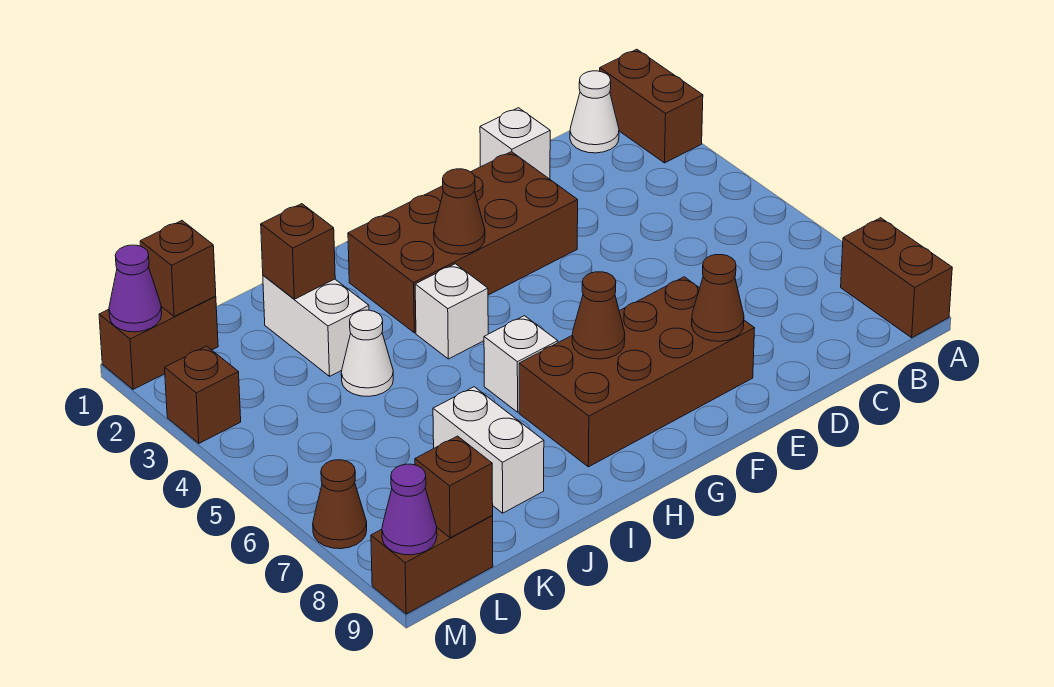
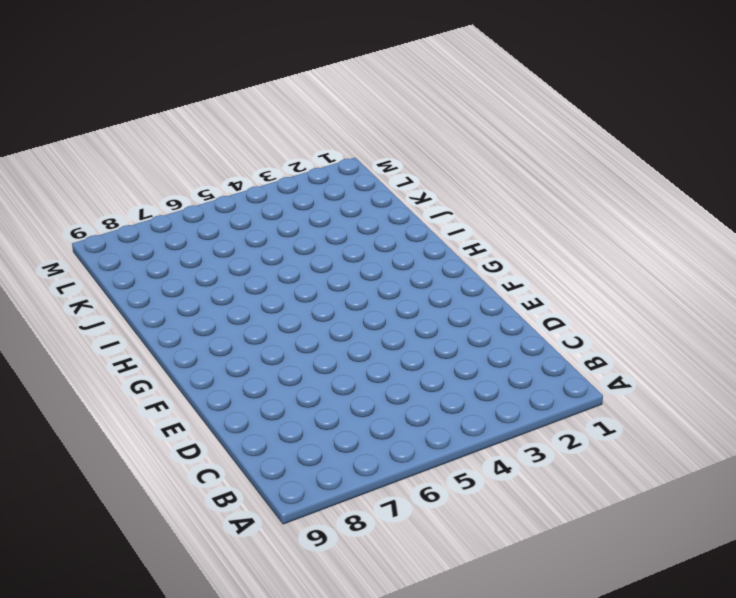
none -> brown 1x2 brick [600,49,703,163]
none -> brown 1x2 brick [841,218,952,338]
none -> white 1x1 cone [570,71,619,153]

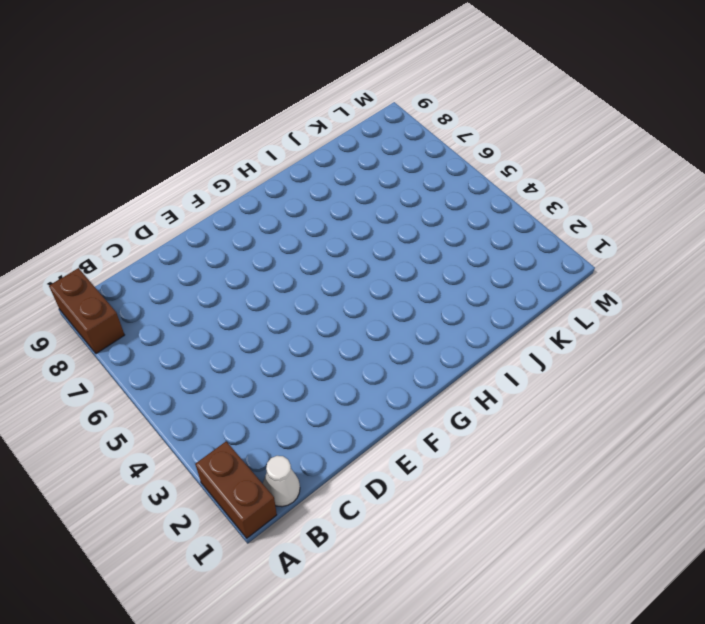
none -> white 1x1 brick [480,108,550,179]
none -> brown 2x4 brick [348,152,578,333]
none -> brown 2x4 brick [519,277,755,467]

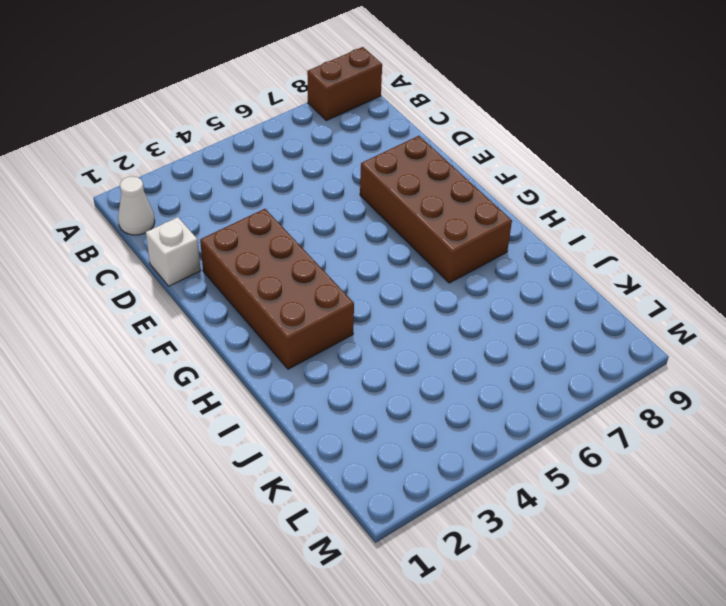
none -> brown 1x2 brick [600,49,703,163]
none -> white 1x1 brick [415,264,488,359]
none -> white 1x1 brick [484,316,558,412]

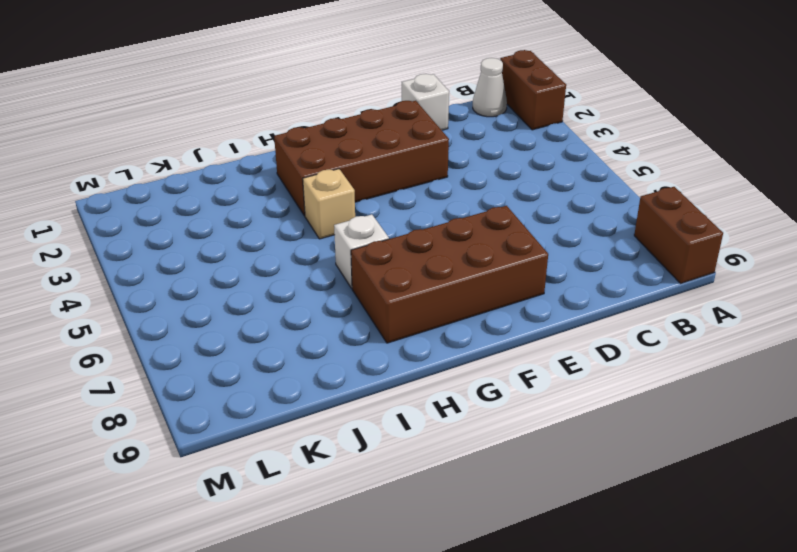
tan 1x1 brick [303,169,355,239] -> white 1x1 brick [415,264,488,359]
none -> white 1x2 brick [263,275,369,376]
none -> white 1x1 cone [341,310,393,396]
none -> white 1x2 brick [433,387,544,513]

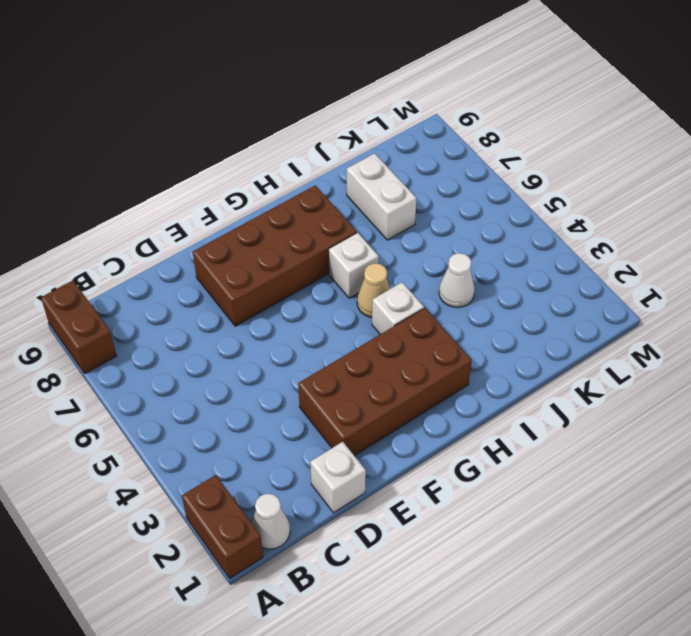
tan 1x1 cone [357,263,390,317] -> none
none -> white 1x2 brick [263,275,369,376]
none -> brown 1x2 brick [99,296,218,389]
none -> brown 1x2 brick [371,516,493,614]

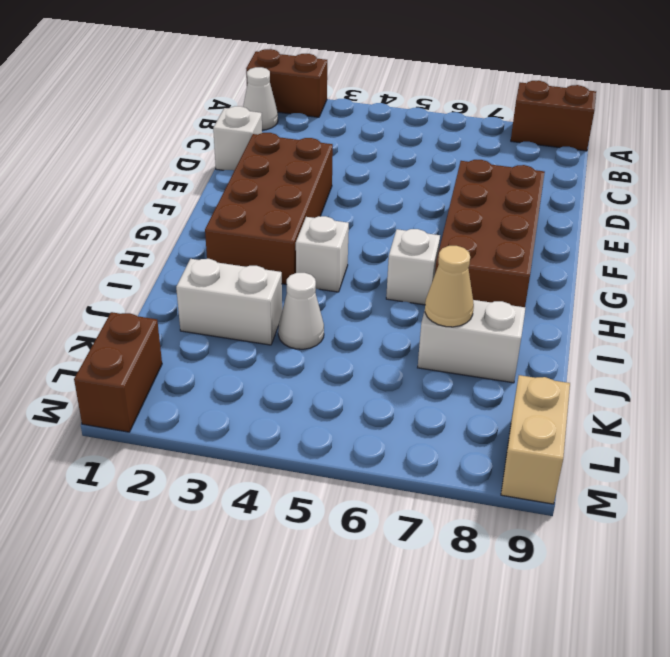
tan 1x1 cone [425,246,474,327] -> none
tan 1x2 brick [501,375,570,504] -> brown 1x2 brick [371,516,493,614]
none -> brown 1x1 brick [165,346,241,443]
none -> brown 1x1 cone [313,460,367,549]
none -> brown 1x1 cone [692,255,744,341]

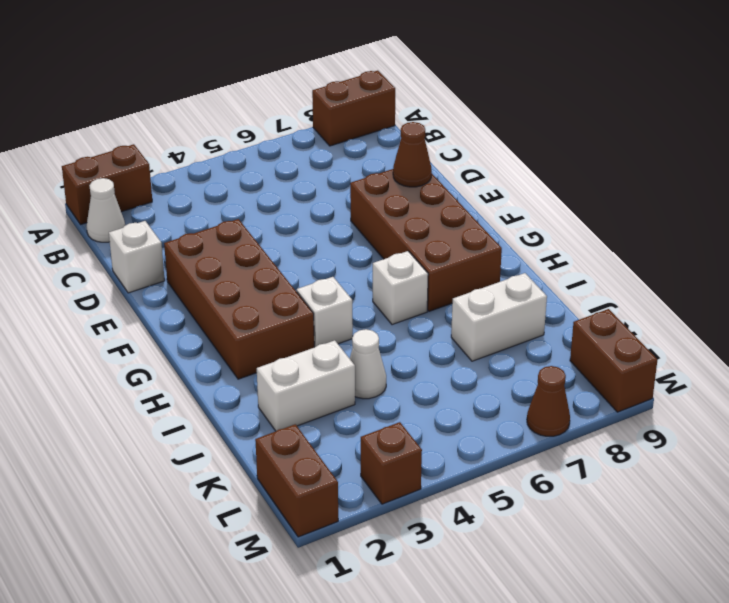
none -> brown 1x1 cone [434,169,485,254]
none -> brown 1x1 cone [572,272,625,359]
none -> brown 1x1 brick [261,204,335,299]

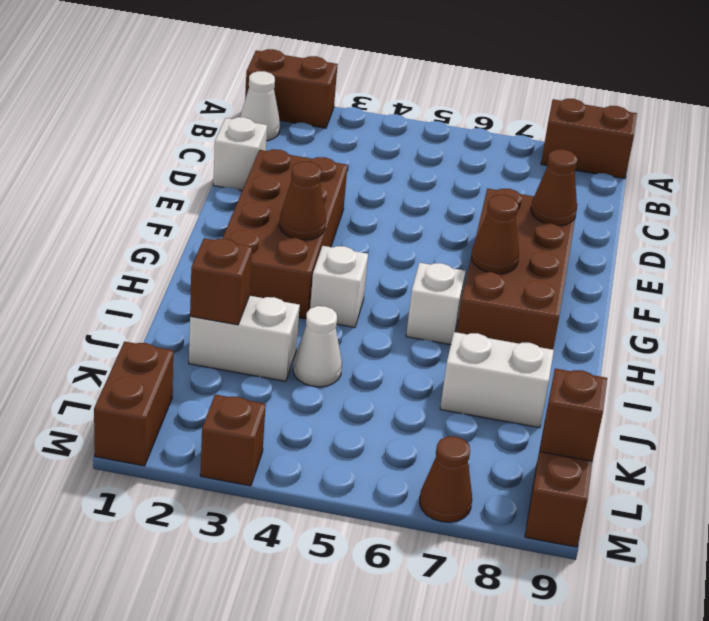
none -> brown 1x1 brick [140,221,216,316]
none -> purple 1x1 cone [109,245,162,332]
none -> purple 1x1 cone [382,464,437,555]

